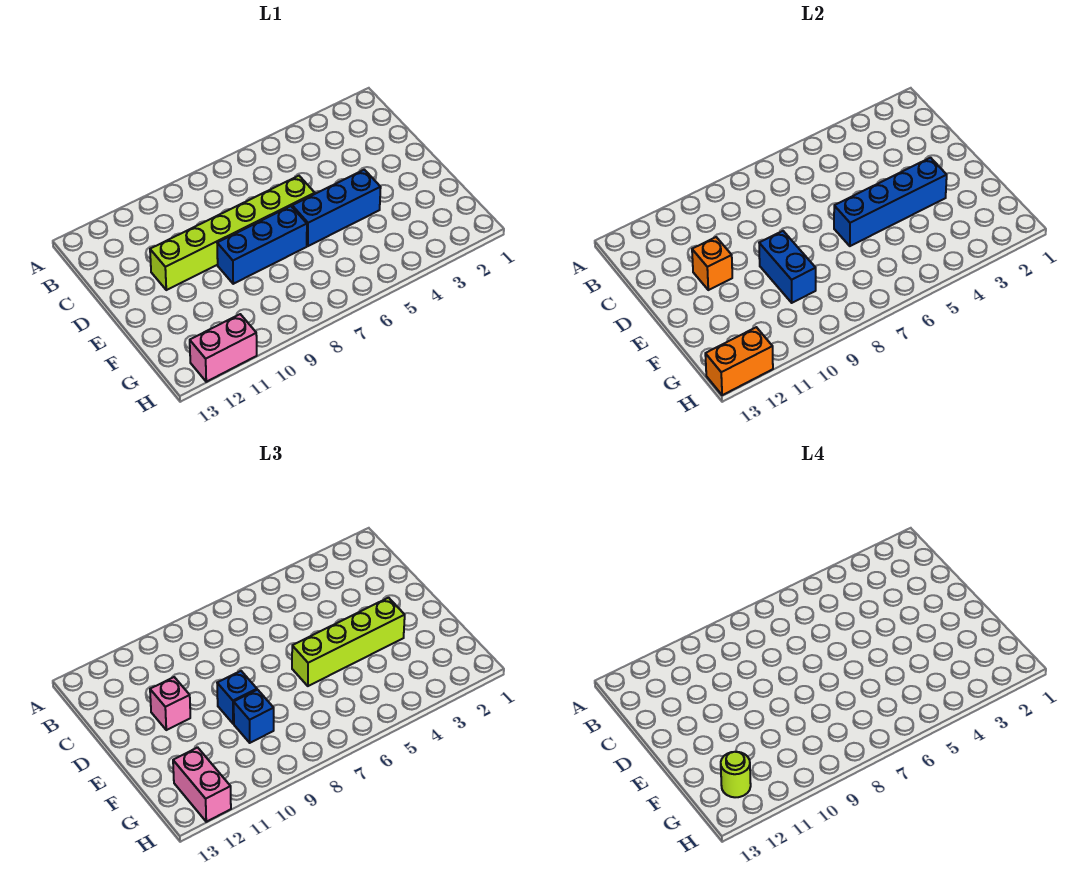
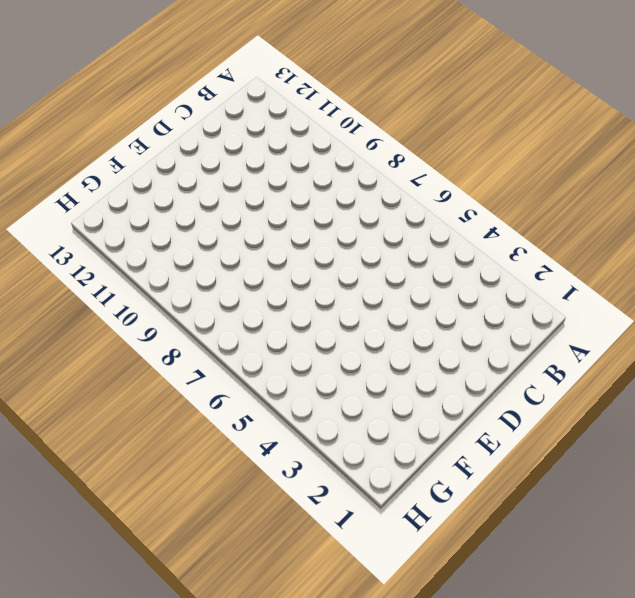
none -> lime 1x6 brick [150,176,315,290]
none -> blue 1x3 brick [292,170,381,246]
none -> blue 1x3 brick [217,206,307,284]

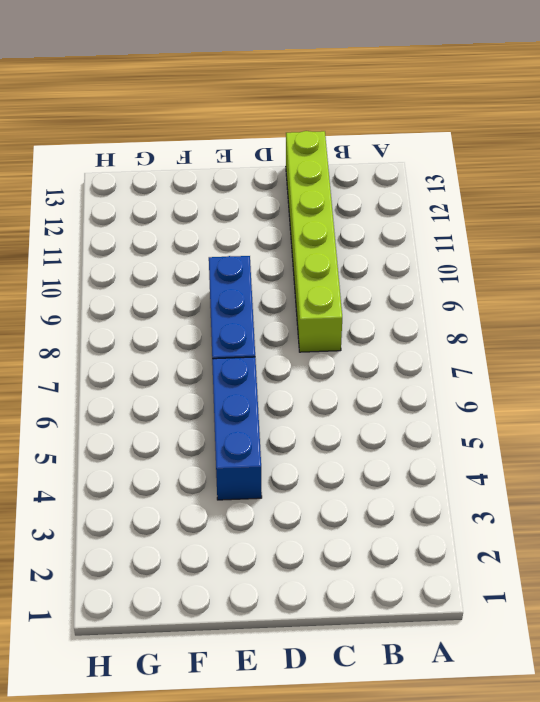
lime 1x6 brick [286,131,342,352] -> lime 1x6 brick moved to [150,176,315,290]
none -> pink 1x2 brick [190,314,257,382]
none -> orange 1x1 brick [692,237,732,290]
none -> blue 1x4 brick [834,158,947,246]

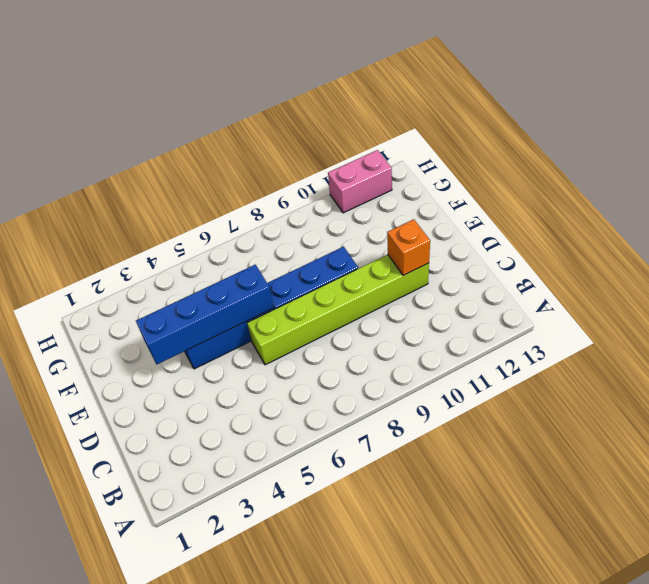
none -> blue 1x2 brick [759,231,816,303]
none -> orange 1x2 brick [705,327,773,395]
none -> pink 1x1 brick [150,677,190,730]

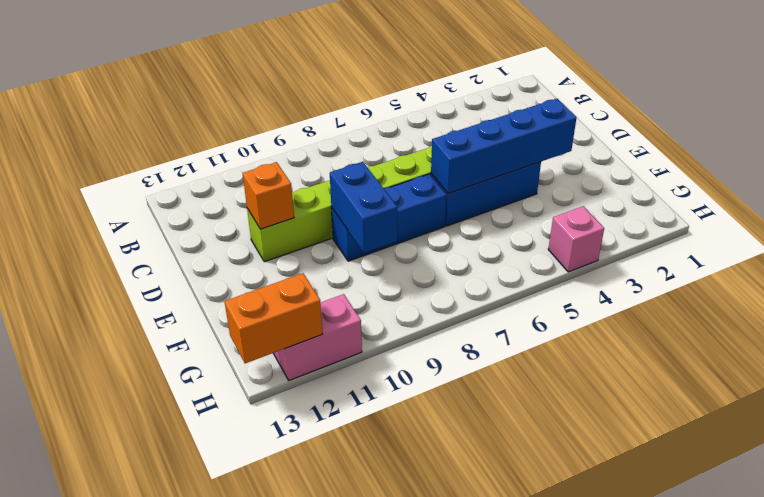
pink 1x1 brick [548,206,604,272] -> pink 1x1 brick moved to [150,677,190,730]
none -> lime 1x4 brick [292,598,405,686]
none -> blue 1x1 brick [217,671,257,724]
none -> blue 1x1 brick [234,690,274,743]

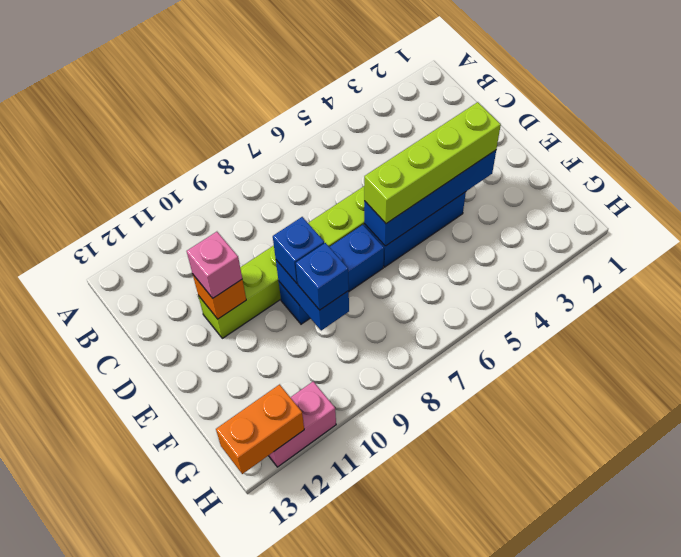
none -> pink 1x2 brick [173,747,231,822]
none -> lime 1x1 round brick [721,752,751,797]

